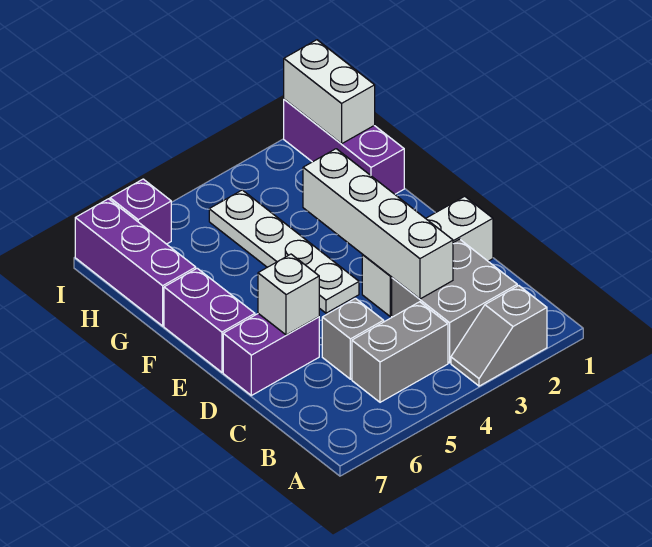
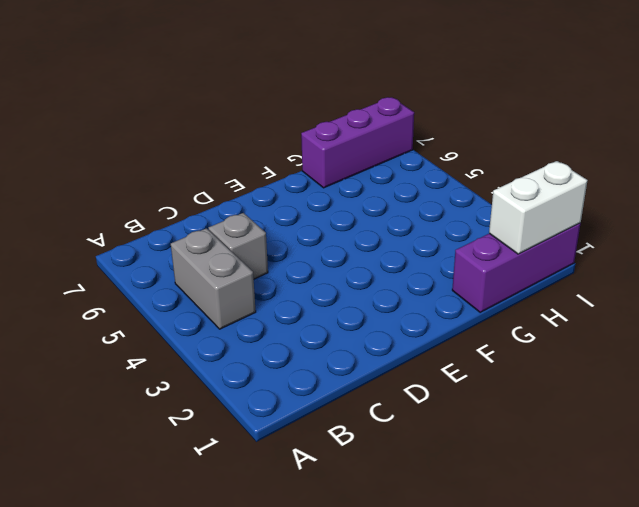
none -> grey 1x2 slope [451,286,547,386]
none -> grey 2x2 brick [392,239,517,363]
none -> white 1x3 brick [362,196,493,317]

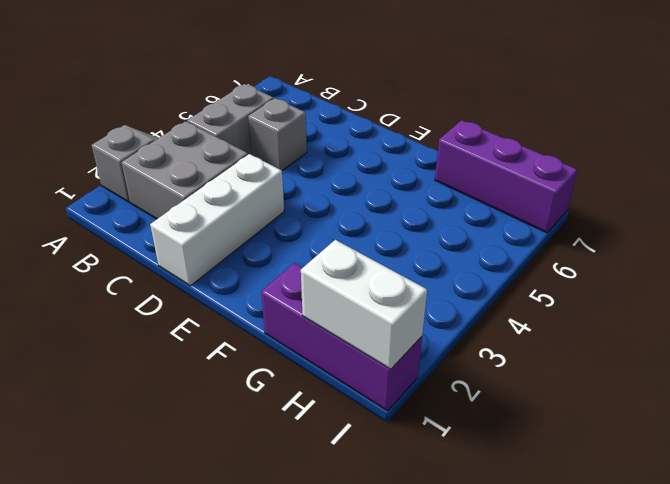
none -> purple 1x2 brick [223,314,319,395]
none -> white 1x4 plate [209,190,359,313]
none -> purple 1x2 brick [164,268,255,372]

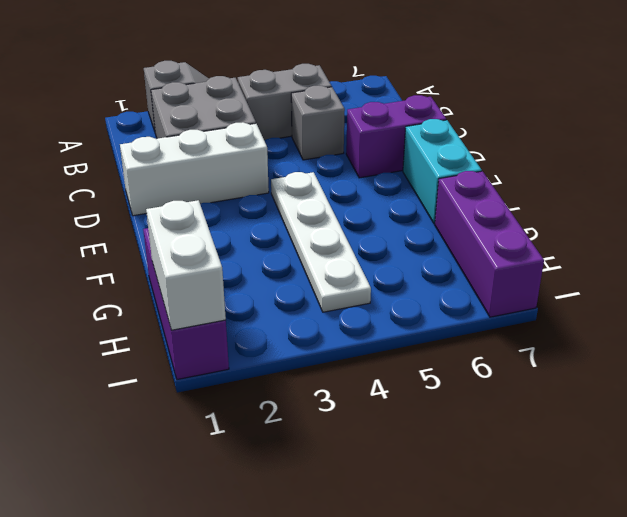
cyan 1x2 brick [403,119,482,224] -> purple 1x2 brick [164,268,255,372]
none -> purple 1x1 brick [110,179,171,244]
none -> white 1x4 brick [303,149,453,299]
none -> white 1x1 brick [258,254,319,335]

